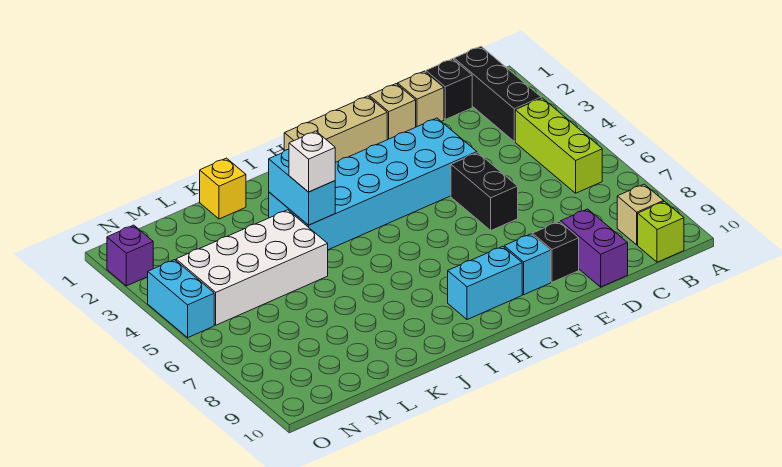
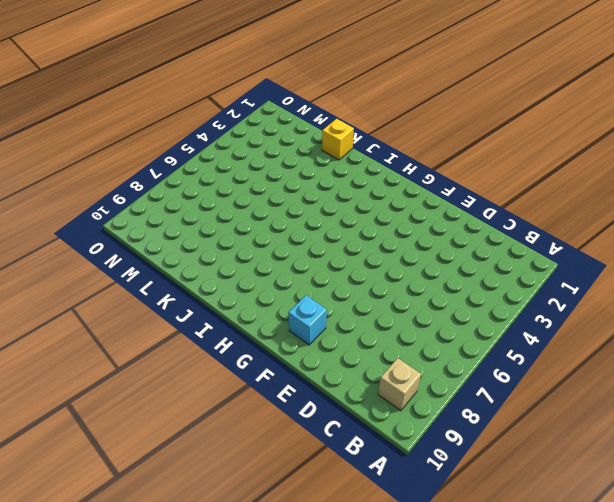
none -> black 1x3 brick [454,46,541,142]
none -> lime 1x3 brick [515,98,602,193]
none -> lime 1x1 brick [638,201,684,262]

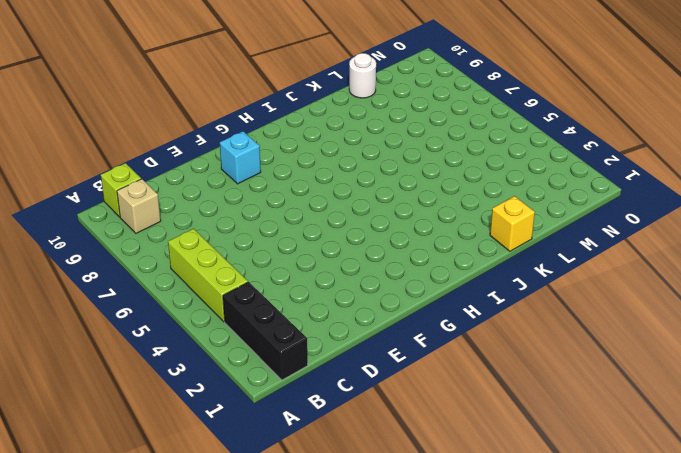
white 1x1 round brick [349,53,376,98] -> none
none -> black 1x1 brick [426,59,472,119]
none -> tan 1x1 brick [398,71,444,127]
none -> purple 1x2 brick [561,209,628,287]

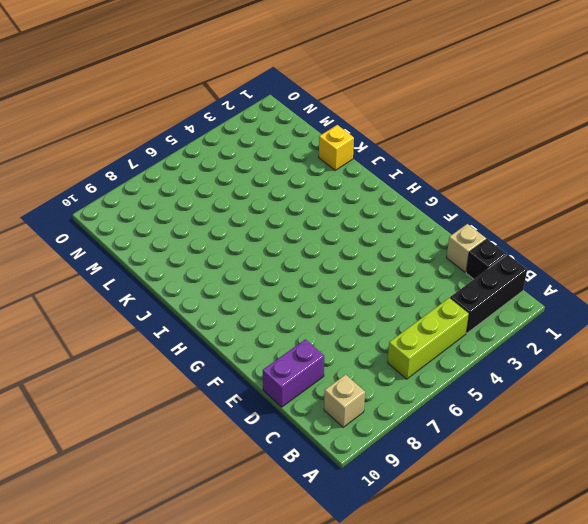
none -> lime 1x1 brick [638,201,684,262]
none -> tan 1x1 brick [369,84,416,140]
none -> cyan 2x6 brick [269,118,477,250]

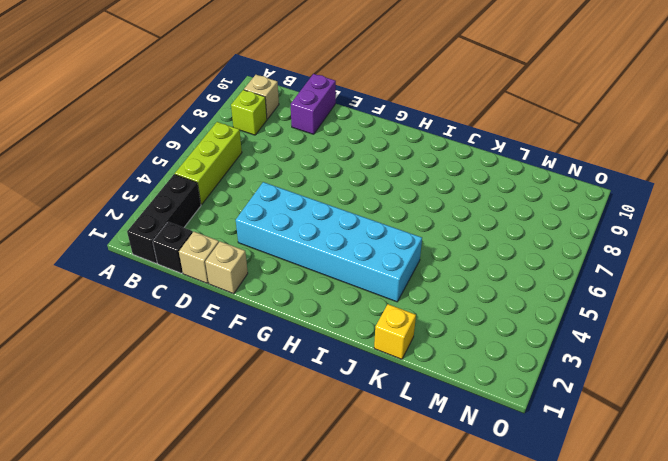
lime 1x1 brick [231,90,267,135] -> lime 1x1 brick moved to [638,201,684,262]
none -> black 1x2 brick [451,153,518,230]
none -> black 1x1 brick [532,222,579,282]
none -> tan 1x3 brick [284,96,387,163]

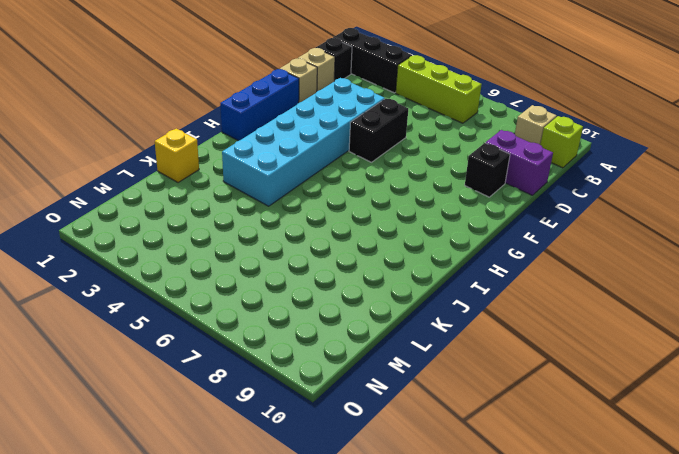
black 1x2 brick [349,99,408,162] -> black 1x2 brick turned to [451,153,518,230]
blue 1x3 brick [220,69,299,141] -> tan 1x3 brick [284,96,387,163]
none -> cyan 1x1 brick [504,234,551,295]
none -> cyan 1x2 brick [448,246,522,320]
none -> white 2x4 brick [176,210,328,325]

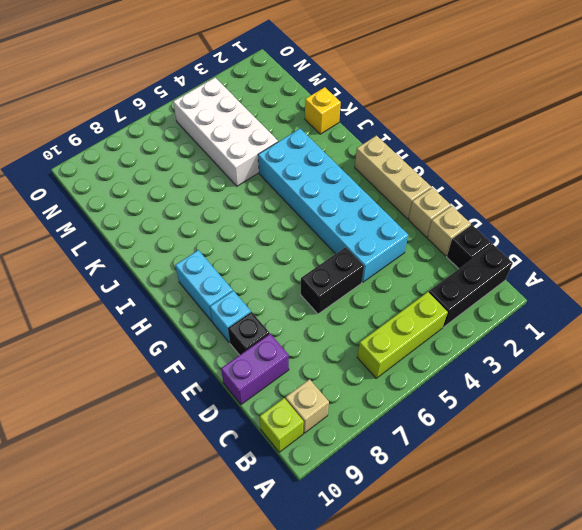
none -> purple 1x1 brick [107,225,153,286]
none -> cyan 1x2 brick [148,260,214,338]
none -> cyan 1x2 brick [269,149,335,225]

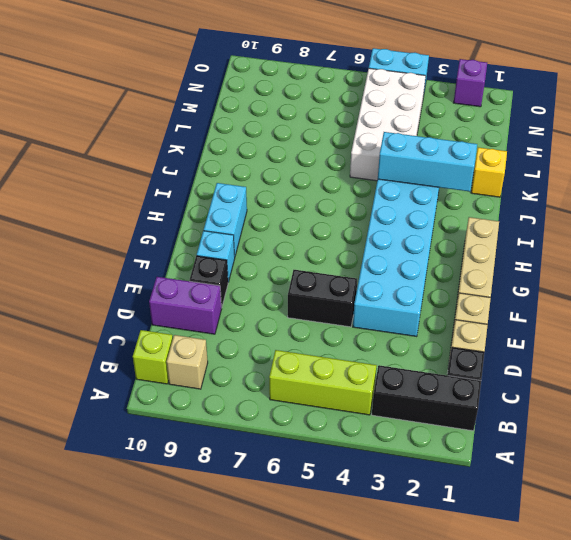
cyan 1x3 brick [378,132,477,192] -> cyan 1x2 brick [269,149,335,225]
none -> white 1x1 brick [289,131,335,192]

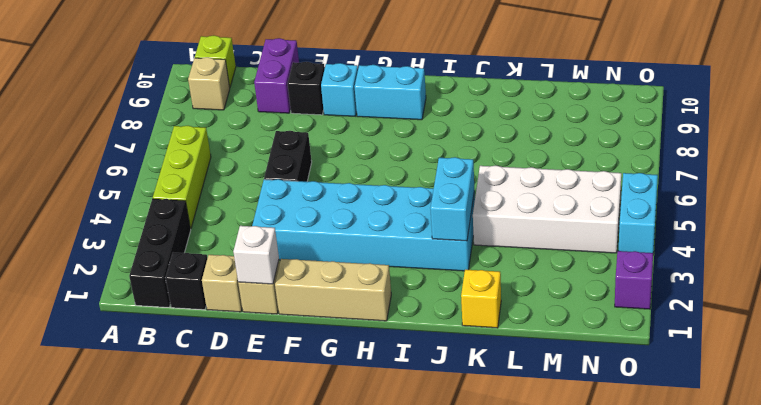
white 1x1 brick [233,226,279,284] -> white 1x1 brick moved to [289,131,335,192]

